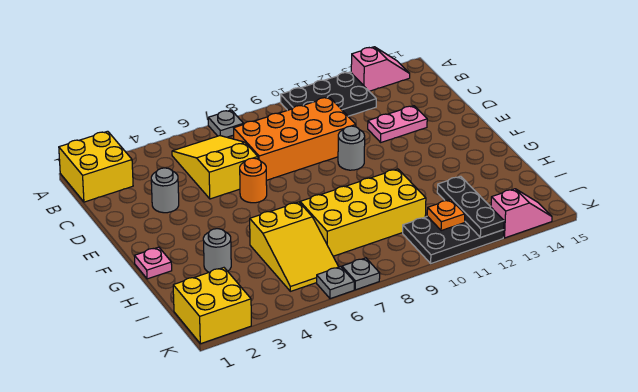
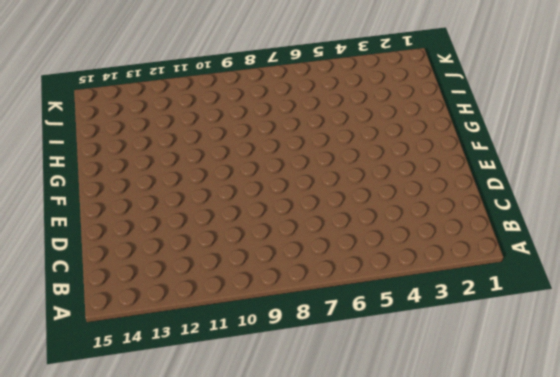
none -> yellow 2x2 brick [59,131,133,202]
none -> grey 1x1 plate [208,110,244,137]
none -> black 2x3 plate [281,72,376,116]

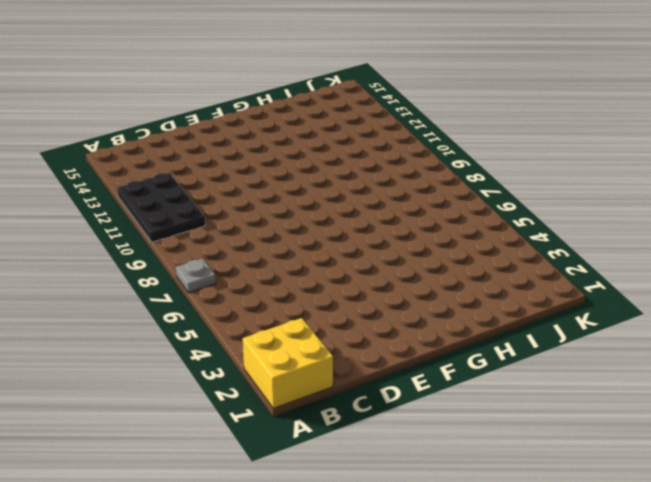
none -> pink 1x2 slope [351,47,410,91]
none -> yellow 2x3 slope [172,136,258,199]
none -> orange 2x4 brick [234,97,356,180]

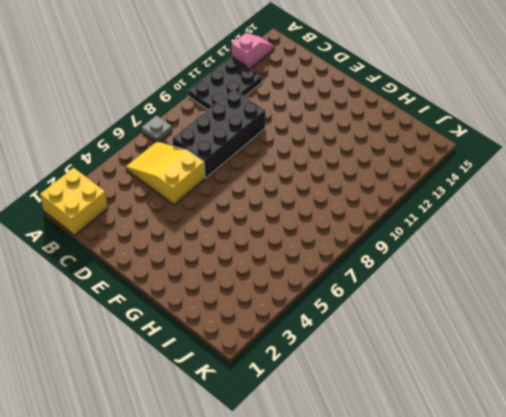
black 2x4 brick [173,89,266,178] -> orange 2x4 brick [234,97,356,180]
none -> grey 1x1 round brick [151,168,179,213]
none -> pink 1x2 plate [368,106,427,142]
none -> orange 1x1 round brick [240,158,267,203]

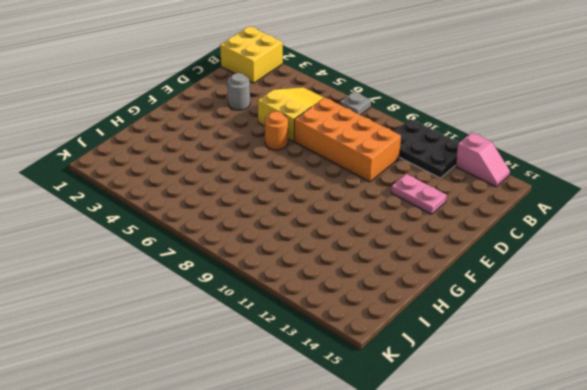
none -> grey 1x1 round brick [338,126,365,170]
none -> pink 1x1 plate [134,247,172,279]
none -> grey 1x1 round brick [203,229,231,272]

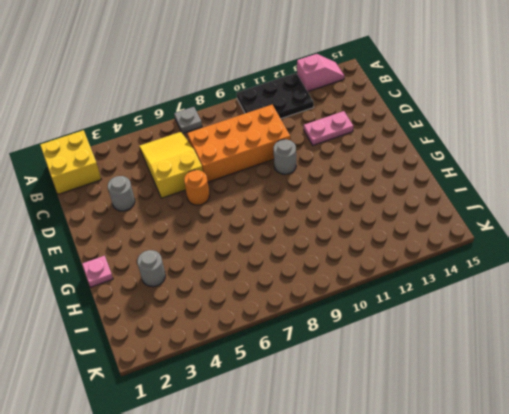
none -> yellow 2x3 slope [250,202,338,291]
none -> yellow 2x4 brick [300,169,426,256]
none -> yellow 2x2 brick [173,268,251,344]

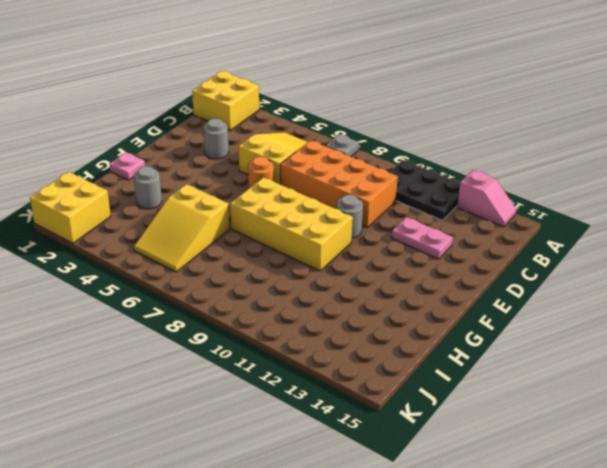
yellow 2x4 brick [230,177,353,271] -> yellow 2x4 brick moved to [300,169,426,256]
none -> black 2x3 plate [403,216,504,263]
none -> grey 1x1 plate [317,267,354,299]
none -> grey 1x1 plate [342,258,380,290]

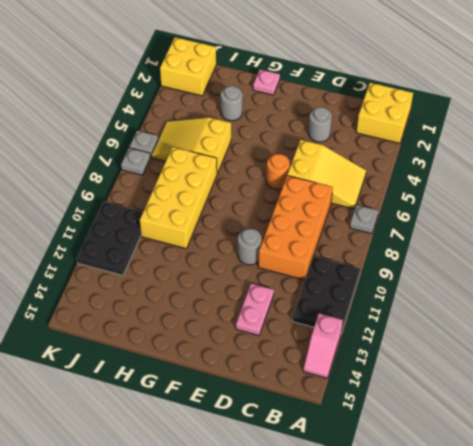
none -> pink 1x2 slope [491,189,552,238]
none -> black 1x3 plate [437,176,504,238]
none -> orange 1x1 plate [427,200,465,231]

